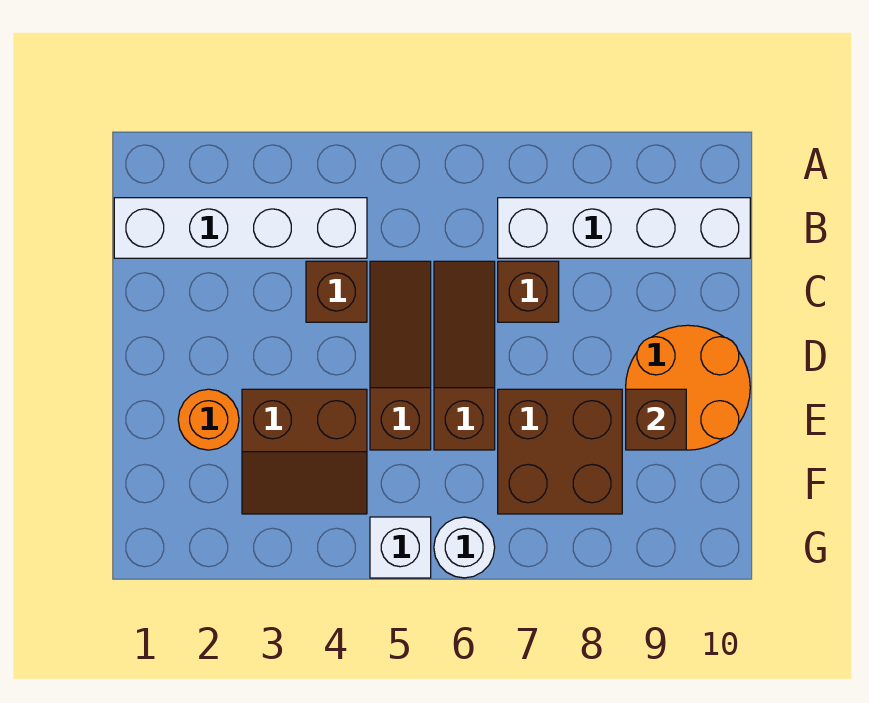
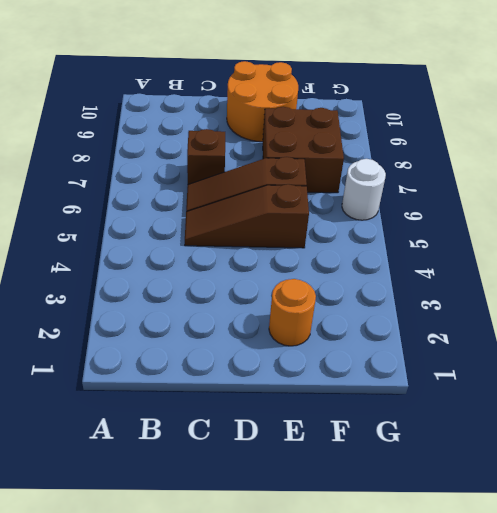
none -> white 1x4 brick [114,198,367,258]
none -> white 1x4 brick [498,198,750,258]
none -> brown 1x1 brick [306,261,367,322]

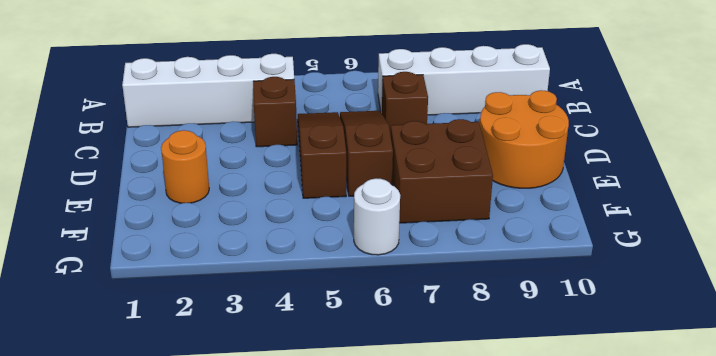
none -> brown 2x2 slope [242,389,367,514]
none -> white 1x1 brick [370,517,431,578]
none -> brown 1x1 brick [626,389,686,450]

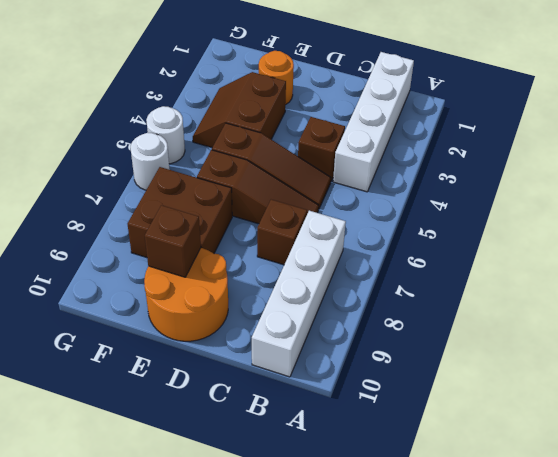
white 1x1 round brick [146,106,185,164] -> white 1x1 brick [370,517,431,578]

